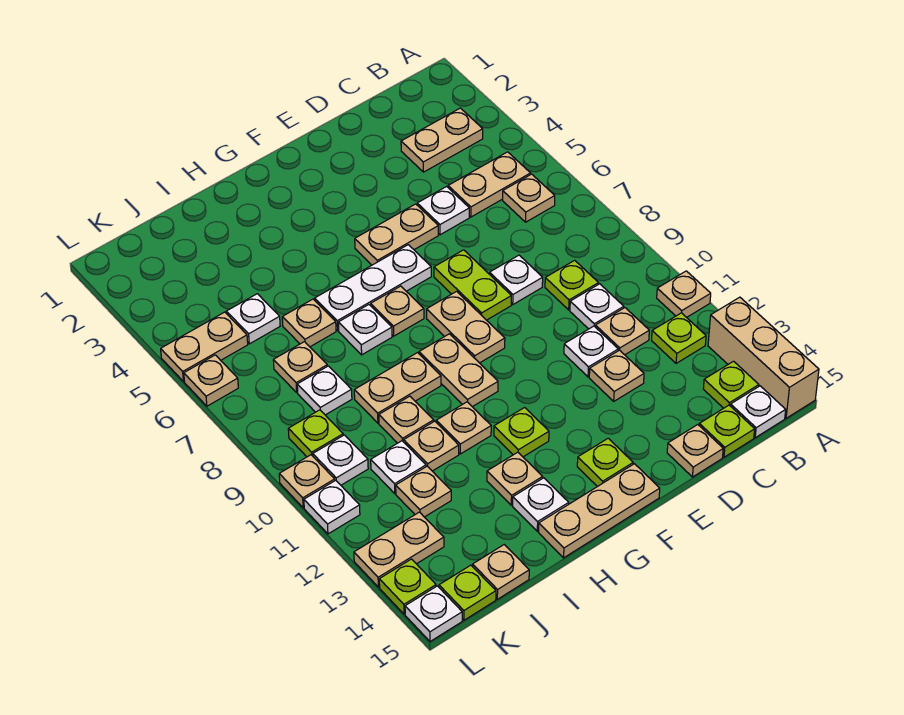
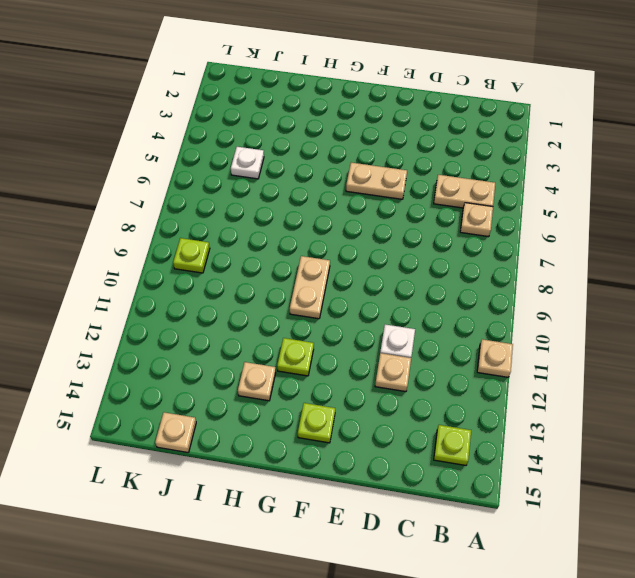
none -> tan 1x3 brick [708,297,819,418]
none -> tan 1x2 plate [401,108,483,172]
none -> lime 1x1 plate [652,313,706,363]
none -> white 1x1 plate [731,386,786,438]

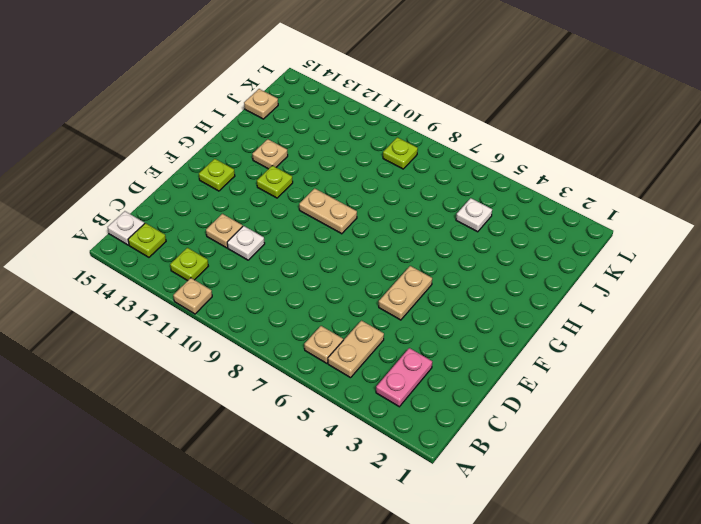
pink 1x2 plate [376,348,432,407] -> tan 1x2 plate [401,108,483,172]
none -> tan 1x3 brick [708,297,819,418]
none -> lime 1x1 plate [545,260,599,310]
none -> white 1x1 plate [570,284,624,329]
none -> tan 1x1 plate [595,308,649,355]

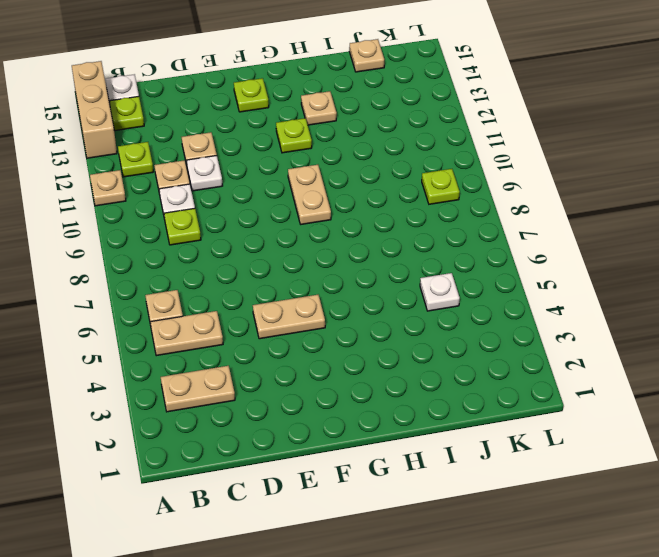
none -> lime 1x1 plate [699,405,755,457]
none -> white 1x1 plate [417,187,469,235]
none -> white 1x1 plate [490,255,543,304]
none -> tan 1x1 plate [667,425,723,477]

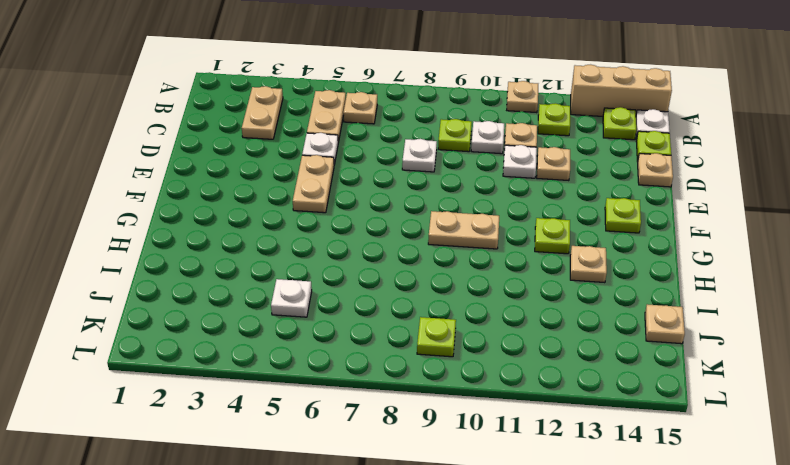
none -> lime 1x2 plate [434,250,511,320]
none -> white 1x3 plate [315,245,431,331]
none -> tan 1x2 plate [427,291,505,363]
none -> tan 1x3 plate [539,464,660,558]

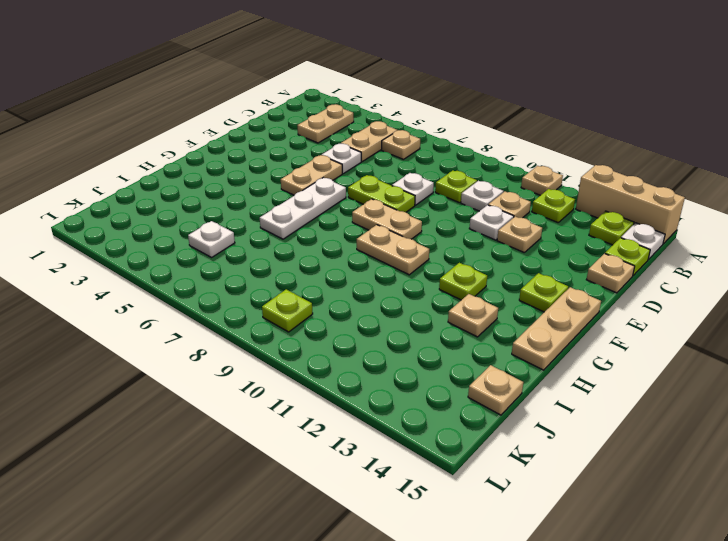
none -> tan 1x1 plate [371,286,424,336]
none -> white 1x1 plate [338,305,392,355]
none -> tan 1x2 plate [354,353,441,423]
none -> tan 1x1 plate [436,402,491,454]

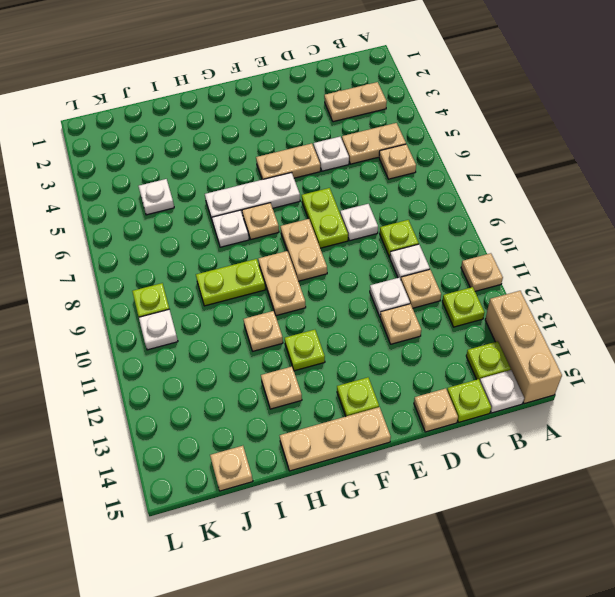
lime 1x2 plate [196,259,265,306] -> tan 1x2 plate [354,353,441,423]
none -> white 1x1 plate [513,478,569,531]
none -> tan 1x1 plate [282,299,336,347]
none -> tan 1x1 plate [379,396,434,443]
none -> tan 1x1 plate [404,421,459,471]

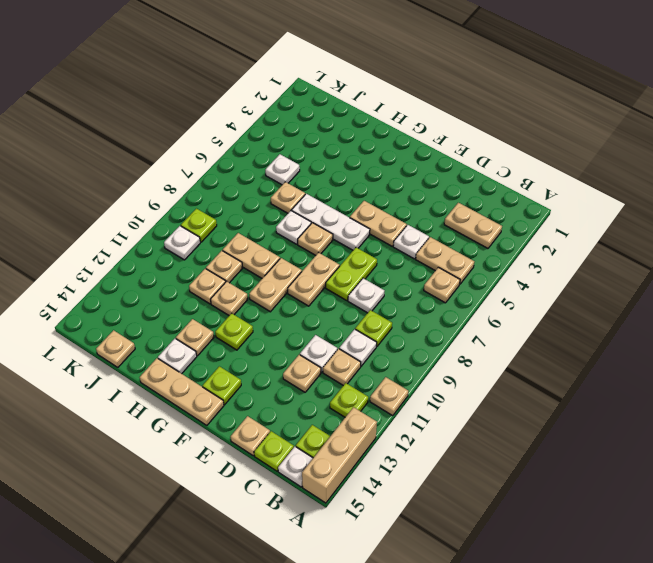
none -> tan 1x1 plate [273,342,327,392]
none -> white 1x1 plate [297,366,352,415]
none -> white 1x1 plate [371,441,426,493]
none -> tan 1x1 plate [396,466,451,517]

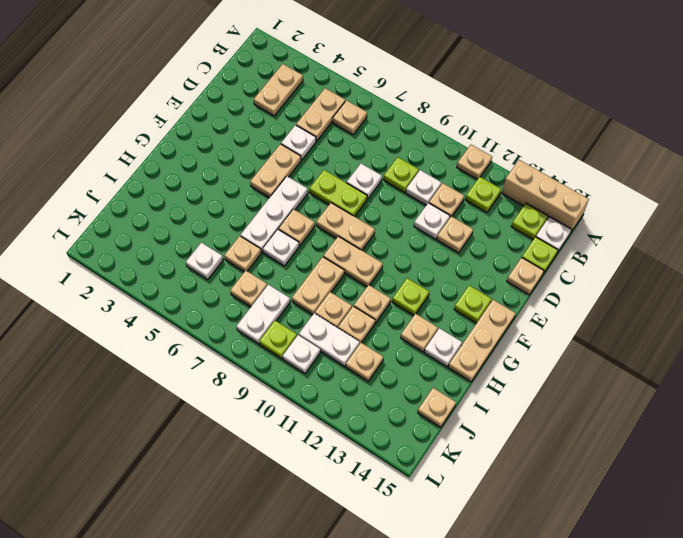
white 1x2 plate [236,285,290,344] -> white 1x1 plate [297,366,352,415]
white 1x2 plate [299,313,360,366] -> white 1x1 plate [371,441,426,493]
none -> tan 1x2 plate [161,312,248,382]
none -> tan 1x2 plate [354,512,444,587]
none -> lime 1x1 plate [439,565,496,620]
none -> tan 1x1 plate [184,355,238,406]

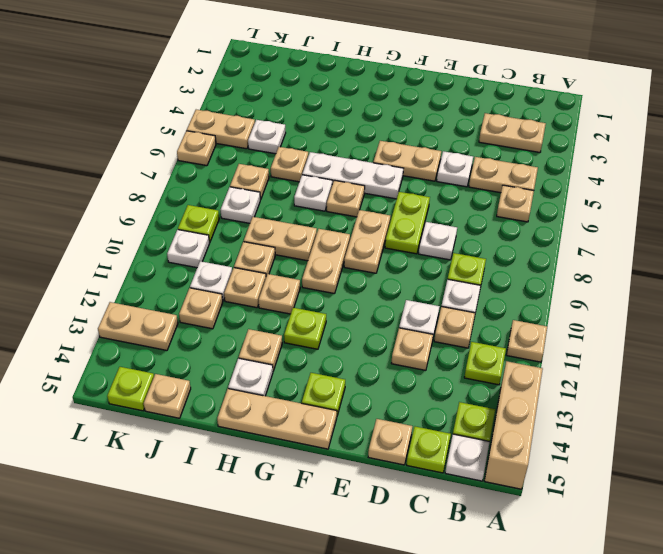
none -> tan 1x1 plate [279,455,335,508]
none -> white 1x1 plate [304,480,360,534]
none -> lime 1x1 plate [379,559,436,614]
none -> white 1x1 plate [405,586,462,641]

